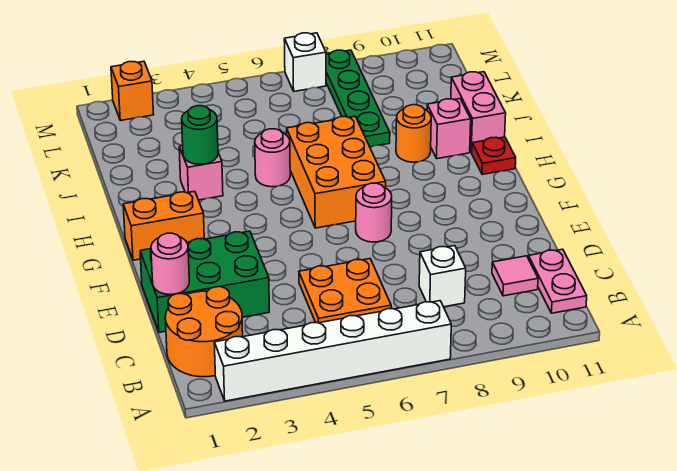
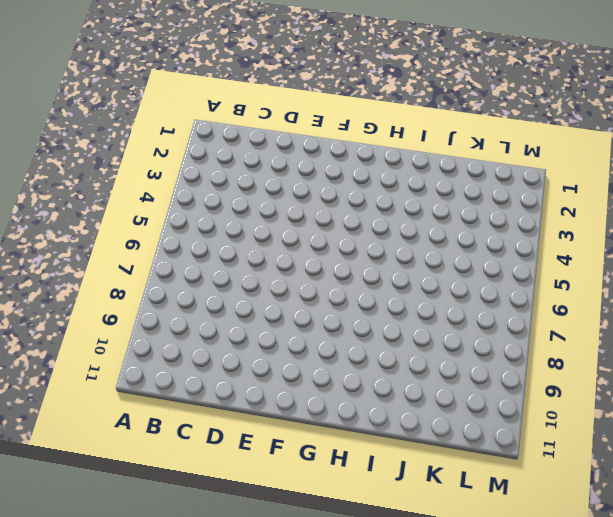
none -> white 1x6 brick [214,301,451,401]
none -> orange 2x2 round brick [165,287,243,377]
none -> pink 1x2 plate [528,249,587,313]

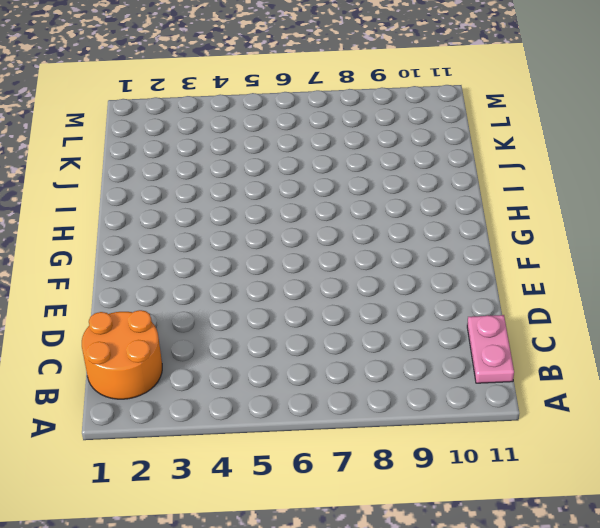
none -> white 1x6 brick [214,301,451,401]
none -> orange 2x2 plate [299,259,391,323]
none -> white 1x1 brick [419,246,466,307]

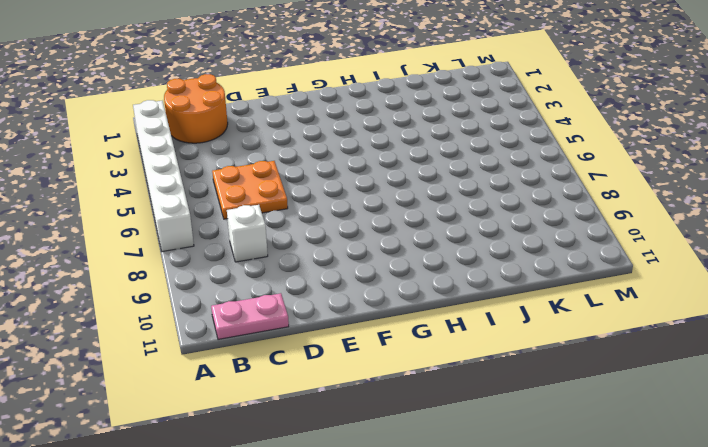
none -> pink 1x1 tile [492,256,538,296]
none -> green 2x3 brick [140,231,269,332]
none -> pink 1x1 round brick [356,183,392,242]

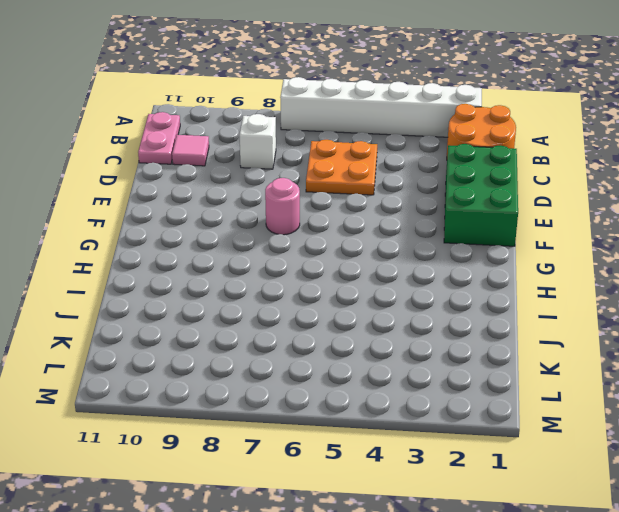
green 2x3 brick [444,144,518,246] -> green 2x3 brick turned to [140,231,269,332]
none -> orange 1x2 brick [123,191,204,260]
none -> orange 2x3 brick [287,116,386,228]
none -> red 1x1 plate [472,137,516,175]

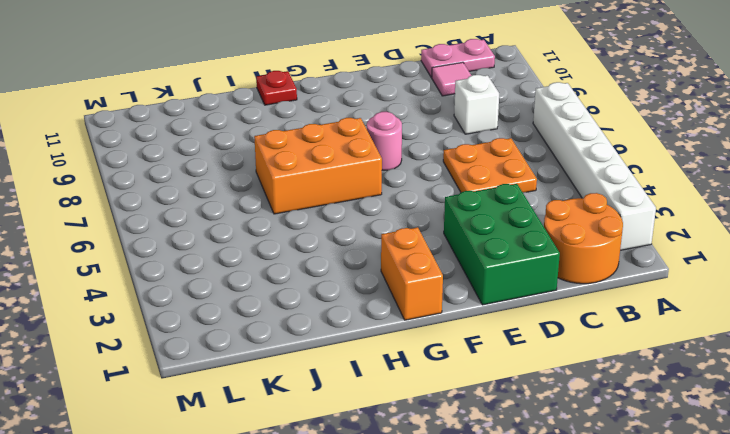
none -> pink 1x1 brick [179,146,223,200]
none -> pink 1x1 round brick [255,129,290,187]
none -> orange 1x1 round brick [396,105,431,162]

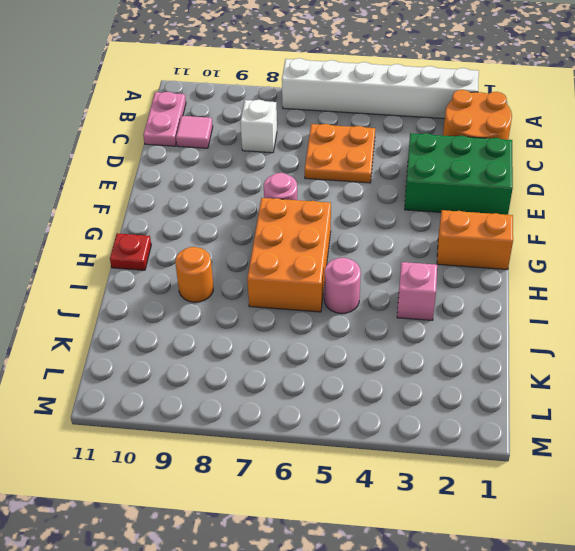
none -> pink 1x1 brick [427,99,471,159]
none -> pink 1x2 brick [451,72,506,153]
none -> green 1x4 plate [326,50,390,147]

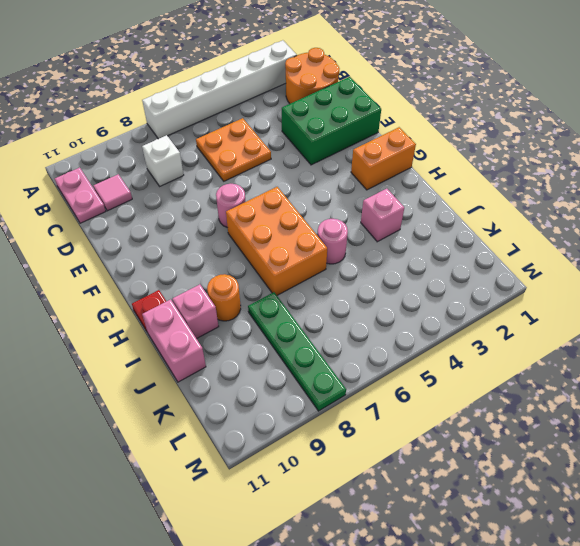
none -> orange 1x1 brick [111,61,154,121]
none -> white 1x1 brick [284,33,326,91]
none -> pink 1x1 round brick [151,233,189,295]

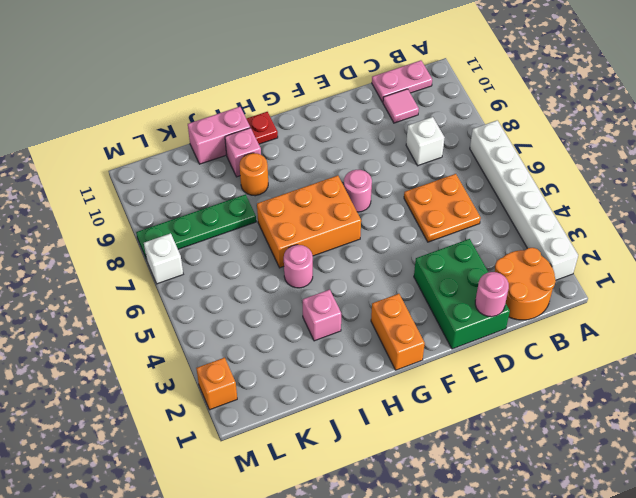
none -> green 1x1 round brick [182,106,218,164]

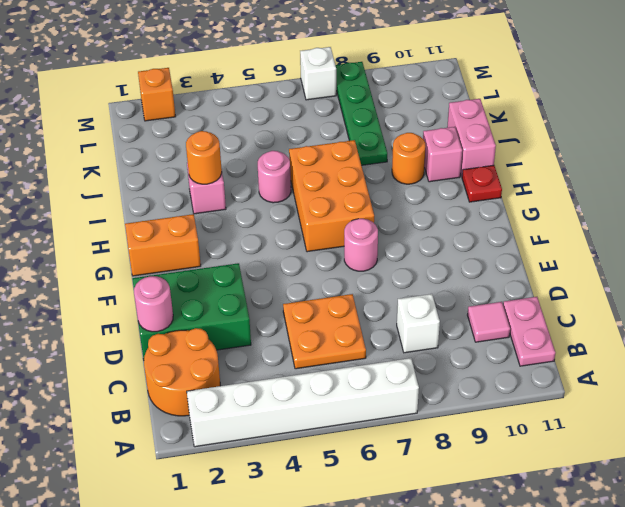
orange 1x1 round brick [186,131,222,184] -> green 1x1 round brick [182,106,218,164]

